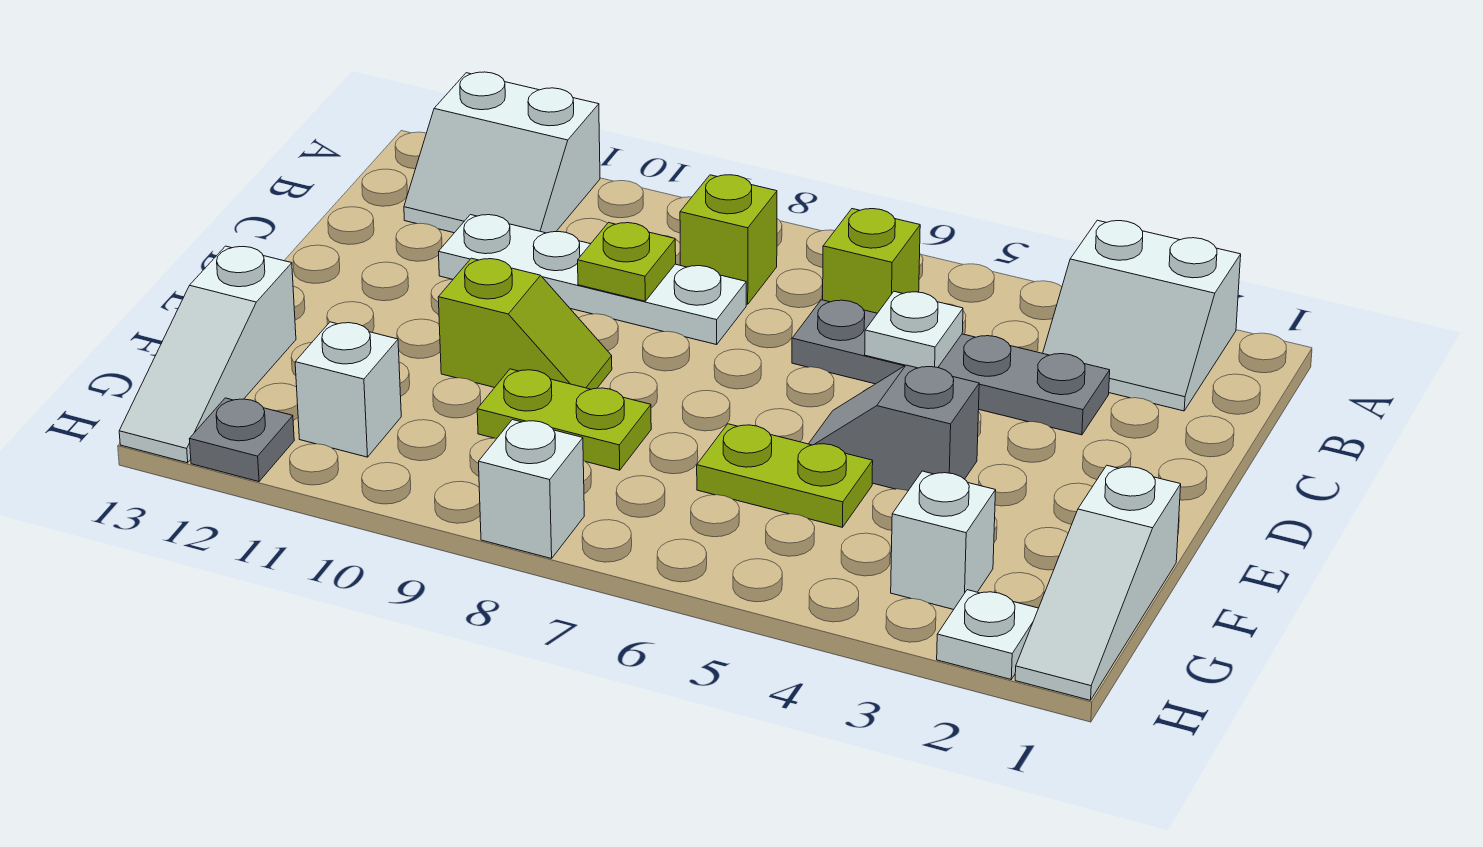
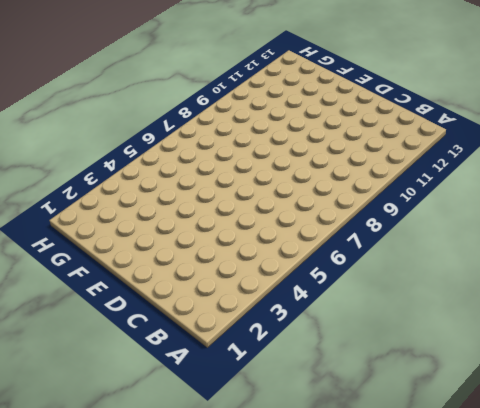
none -> white 2x2 slope [1043,220,1241,411]
none -> white 2x2 slope [404,72,600,233]
none -> lime 1x1 brick [823,209,920,313]

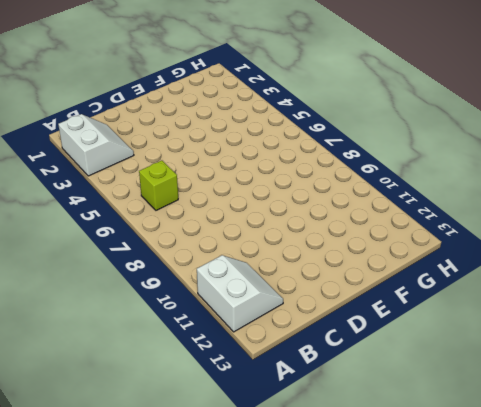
none -> lime 1x1 brick [680,175,777,304]
none -> grey 1x4 plate [792,300,1110,435]
none -> white 1x4 plate [439,215,746,345]

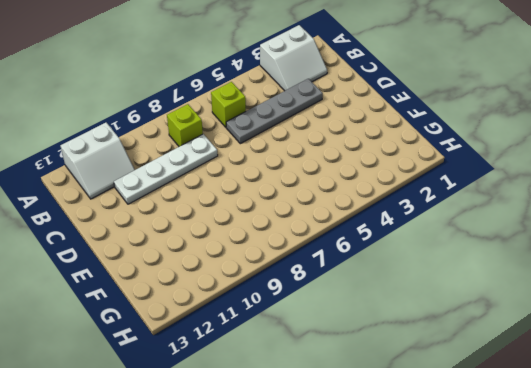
none -> grey 1x2 slope [809,365,979,491]
none -> lime 1x2 slope [438,258,612,389]
none -> white 1x3 slope [1015,465,1181,700]

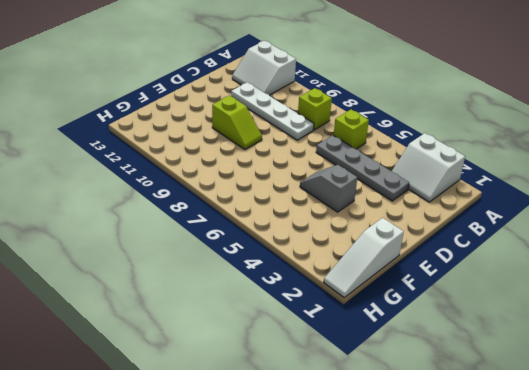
none -> lime 1x2 plate [697,424,873,527]
none -> lime 1x2 plate [477,369,651,470]
none -> white 1x3 slope [119,246,296,463]

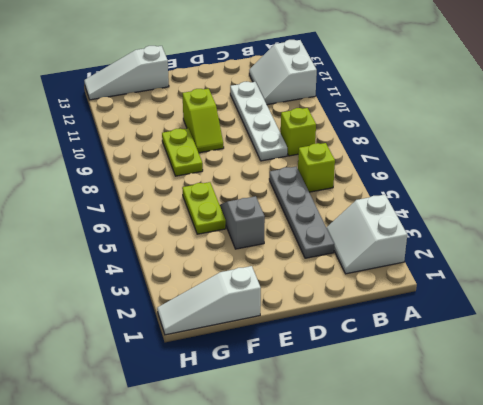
none -> white 1x1 brick [891,471,996,610]
none -> white 1x1 brick [295,322,401,457]
none -> white 1x1 plate [937,590,1038,679]

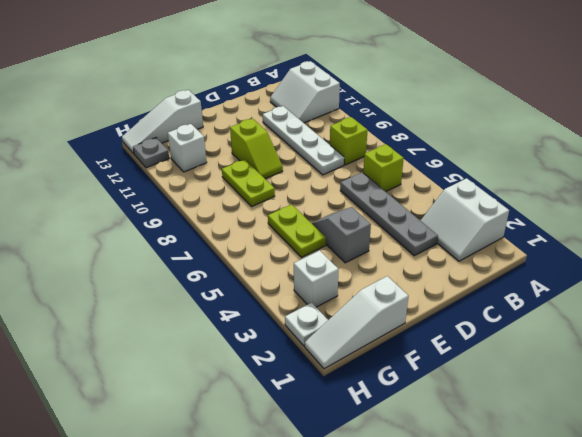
none -> white 1x1 brick [479,420,584,559]
none -> white 1x1 plate [865,291,963,368]
none -> lime 1x1 plate [578,223,676,301]

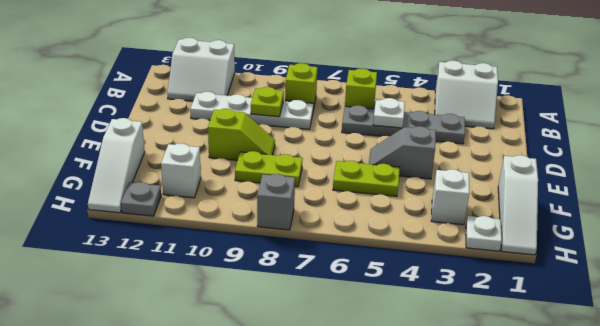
grey 1x1 brick [257,174,295,230] -> white 1x1 brick [479,420,584,559]

